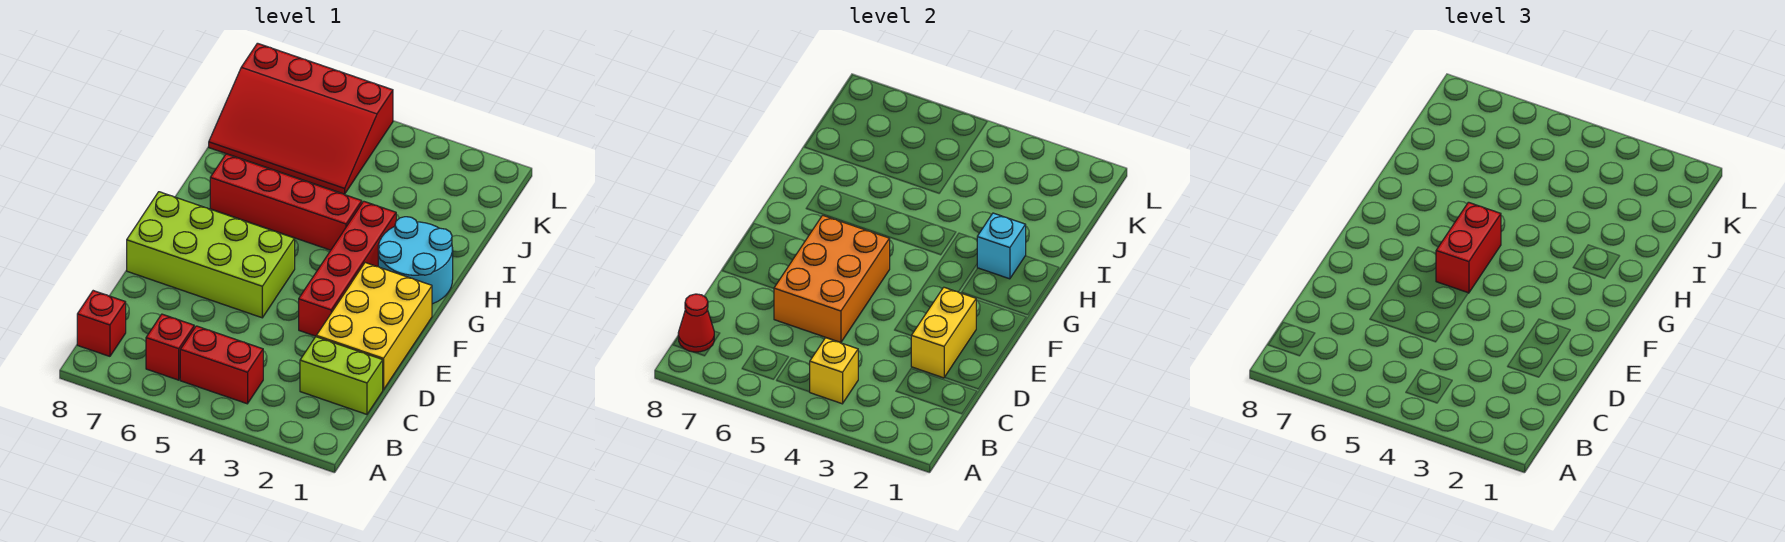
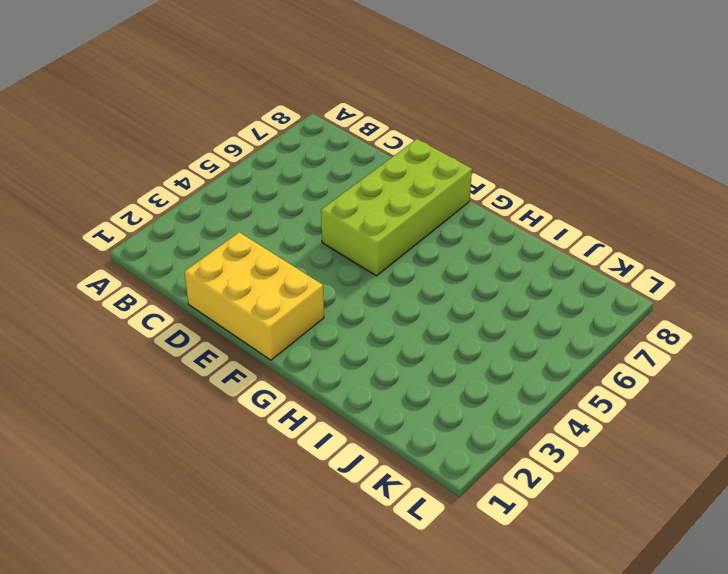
none -> red 1x2 brick [180,326,263,404]
none -> red 1x1 brick [146,314,194,380]
none -> red 1x1 brick [77,291,126,356]

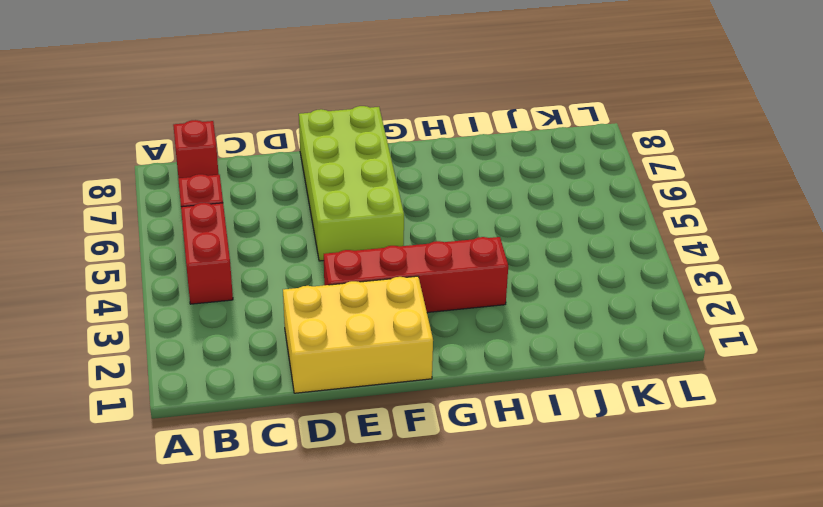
none -> lime 1x2 brick [300,337,383,414]
none -> cyan 2x2 round brick [378,217,453,304]
none -> red 1x4 brick [210,154,362,250]

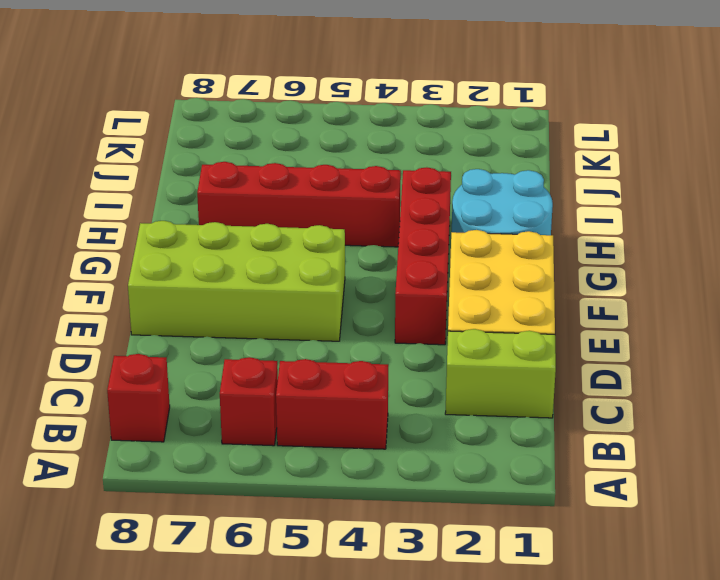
none -> red 3x4 slope [209,43,393,194]
none -> yellow 1x1 brick [810,338,858,404]
none -> red 1x1 cone [678,294,714,352]

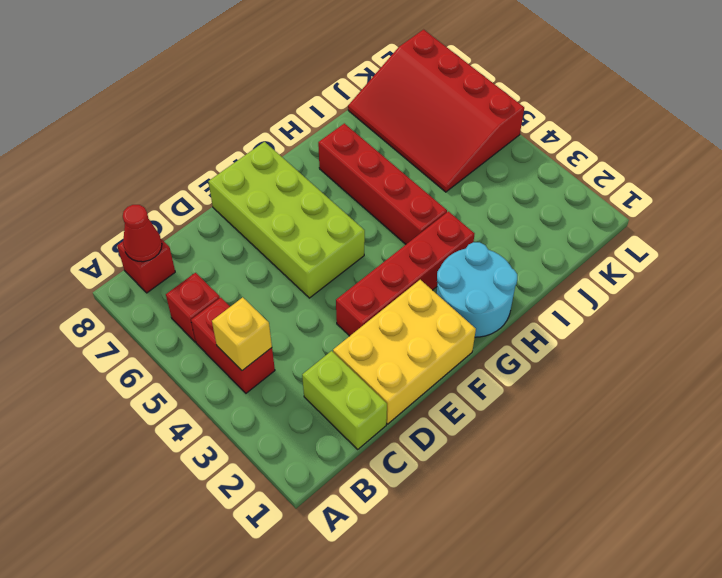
none -> yellow 1x2 brick [911,287,976,378]
none -> orange 2x3 brick [774,215,890,343]
none -> cyan 1x1 brick [977,213,1026,279]

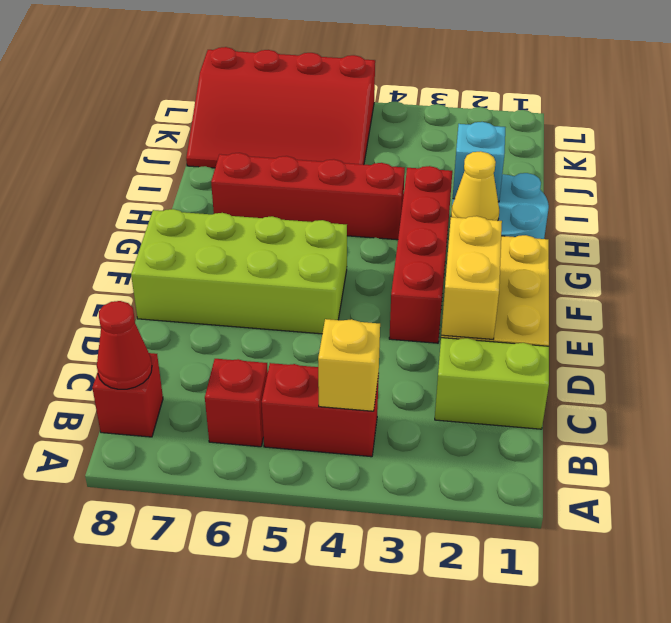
yellow 1x1 cone [451,151,499,221] -> none
none -> orange 2x3 brick [774,215,890,343]
none -> red 1x2 brick [1436,202,1501,293]

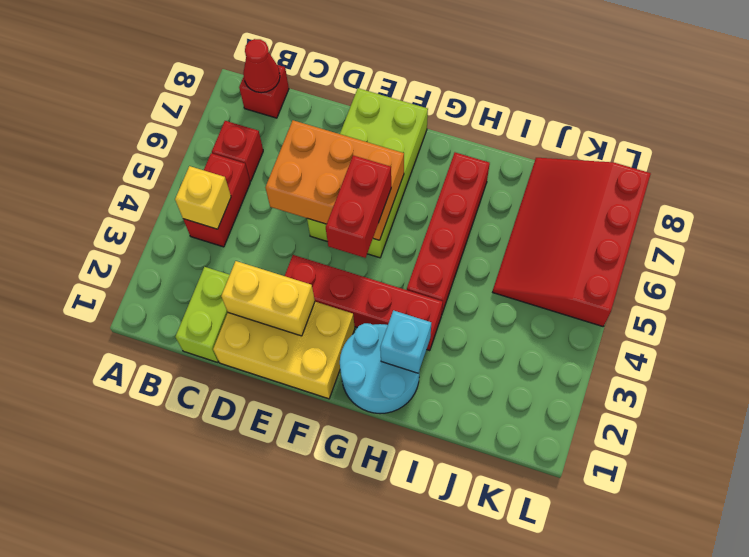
red 1x2 brick [326,155,391,258] -> red 1x2 brick turned to [1436,202,1501,293]

